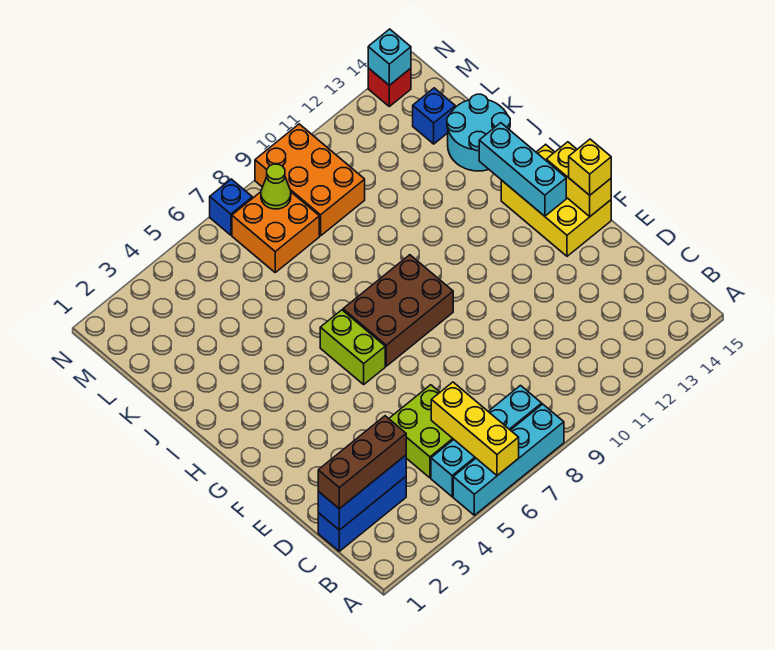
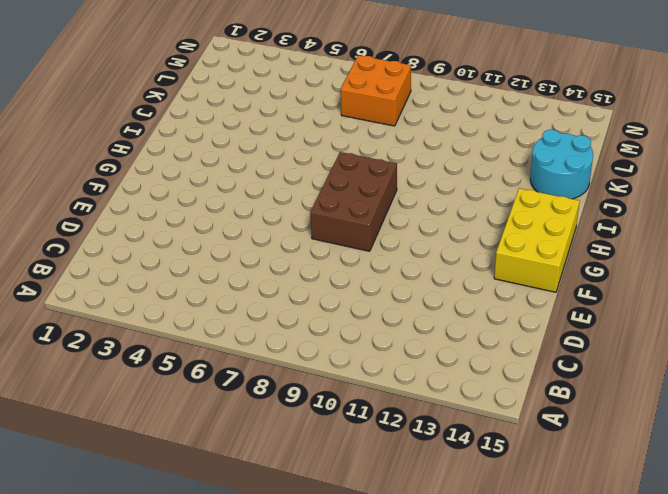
brown 2x3 brick [310,152,397,251] -> brown 2x3 brick turned to [343,255,453,366]
none -> cyan 1x4 brick [453,404,564,515]
none -> cyan 1x4 brick [431,386,542,497]
none -> blue 1x3 brick [318,477,406,551]

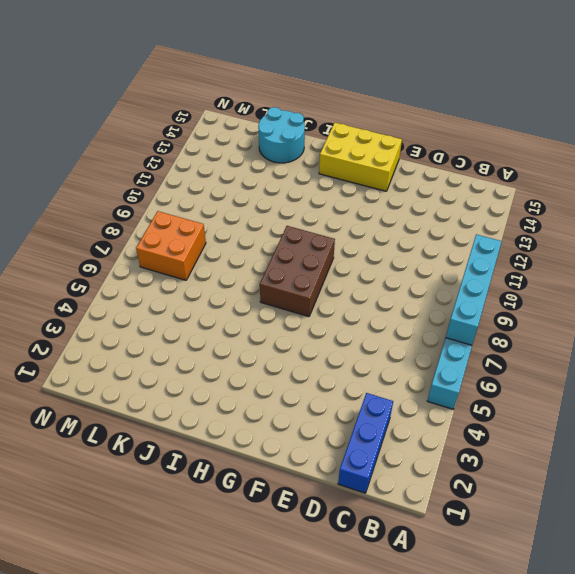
cyan 1x4 brick [446,234,502,345] -> cyan 1x4 brick moved to [431,386,542,497]
none -> lime 2x2 brick [389,385,454,478]
none -> lime 1x2 brick [320,310,385,384]
none -> orange 2x3 brick [255,124,365,236]

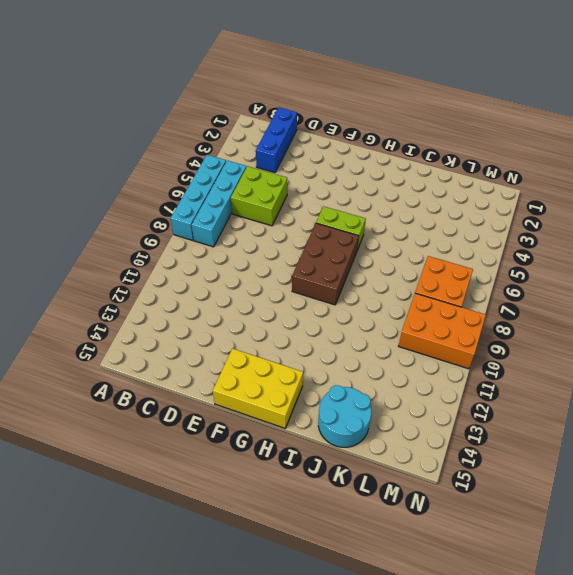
none -> blue 1x1 brick [413,88,455,144]
none -> blue 1x1 brick [210,179,252,235]
none -> red 1x1 brick [368,68,411,106]

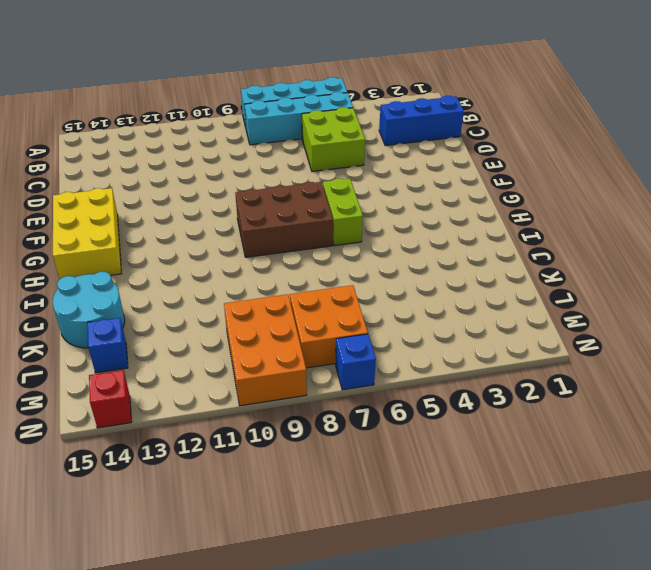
none -> yellow 1x3 brick [431,382,519,476]
none -> blue 1x3 brick [318,455,406,530]
none -> yellow 1x2 brick [546,142,611,216]

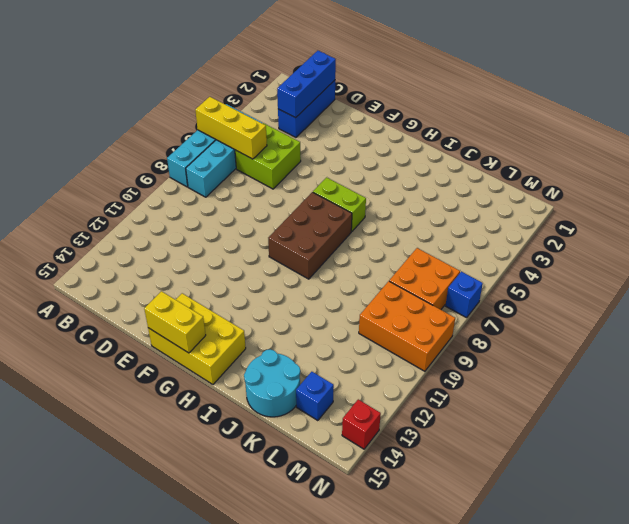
none -> cyan 1x3 brick [479,123,566,216]
none -> lime 1x1 cone [261,164,291,209]
none -> cyan 1x1 brick [368,29,411,85]

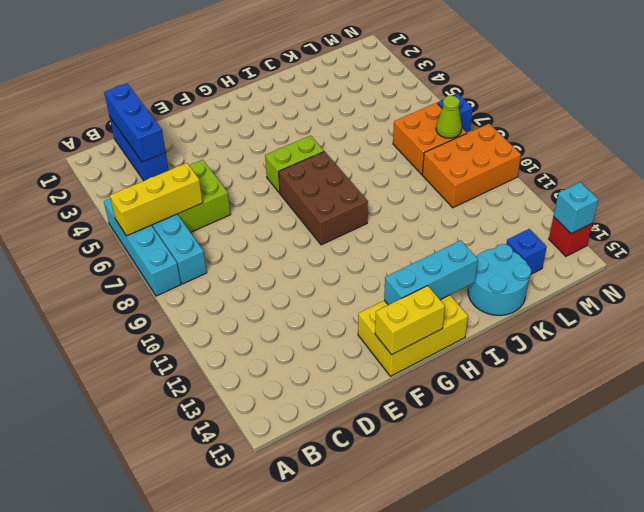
none -> brown 1x3 brick [318,416,406,509]
none -> yellow 1x1 brick [569,139,611,195]

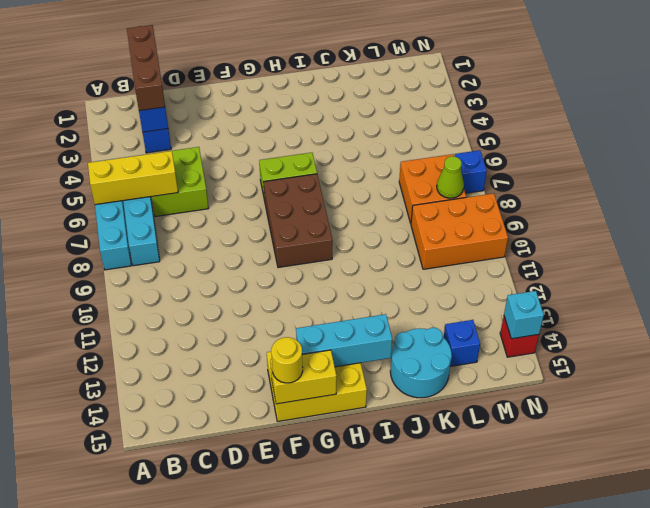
yellow 1x1 round brick [271,337,303,383] -> yellow 1x1 brick [569,139,611,195]

